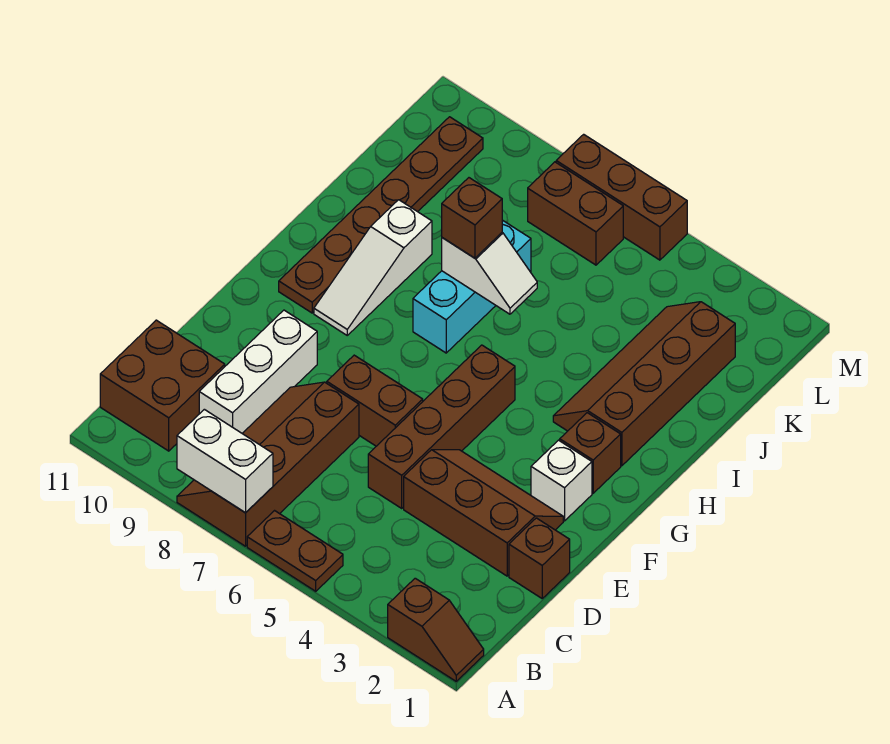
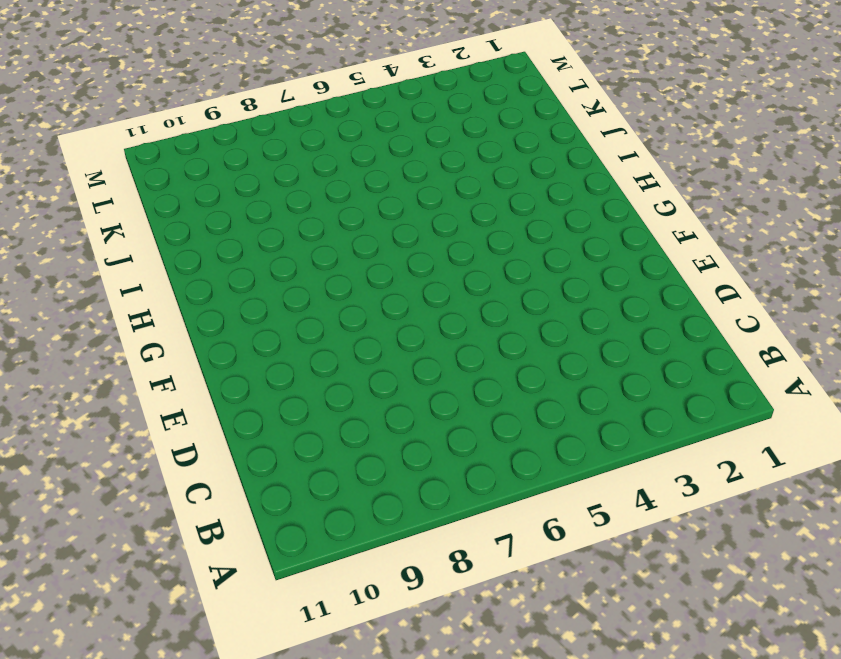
none -> brown 1x2 slope [388,578,484,681]
none -> brown 1x2 plate [247,511,343,591]
none -> brown 2x4 slope [177,382,359,546]

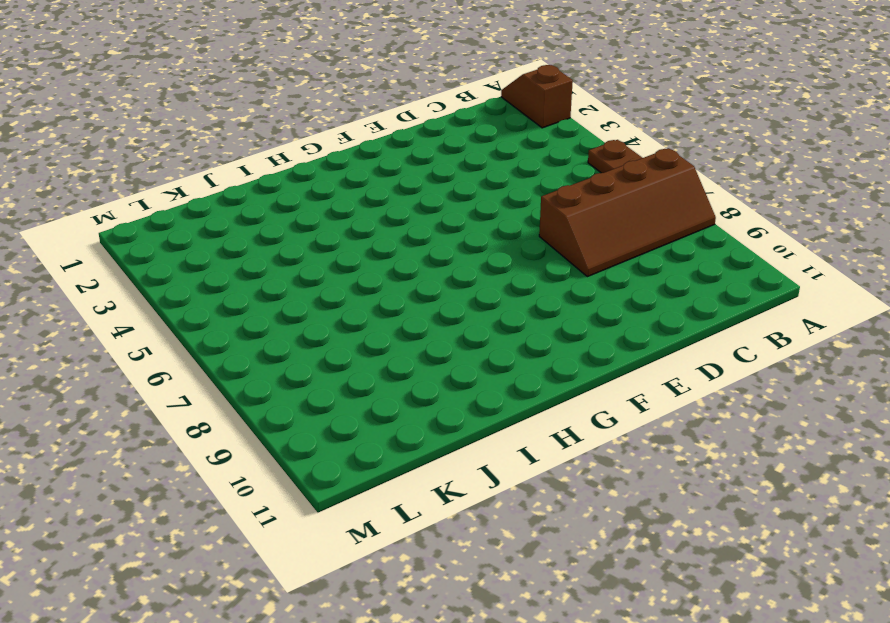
none -> brown 2x2 brick [100,320,225,451]
none -> white 1x3 brick [199,310,317,433]
none -> brown 1x1 brick [509,518,570,598]

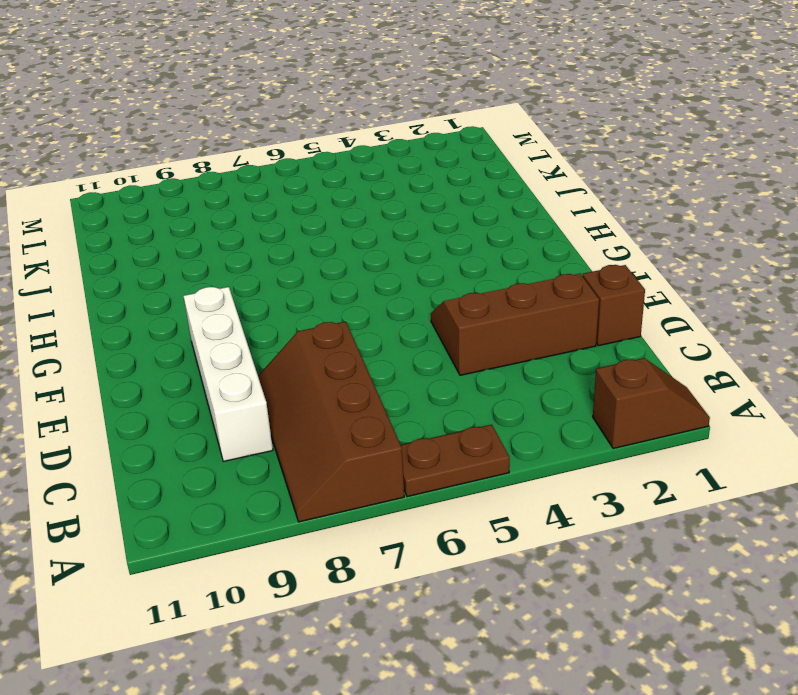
white 1x4 brick [184,287,273,461] -> white 1x3 brick [199,310,317,433]
none -> brown 2x2 brick [100,320,225,451]
none -> brown 1x4 brick [368,345,515,508]
none -> brown 1x2 brick [327,355,423,446]

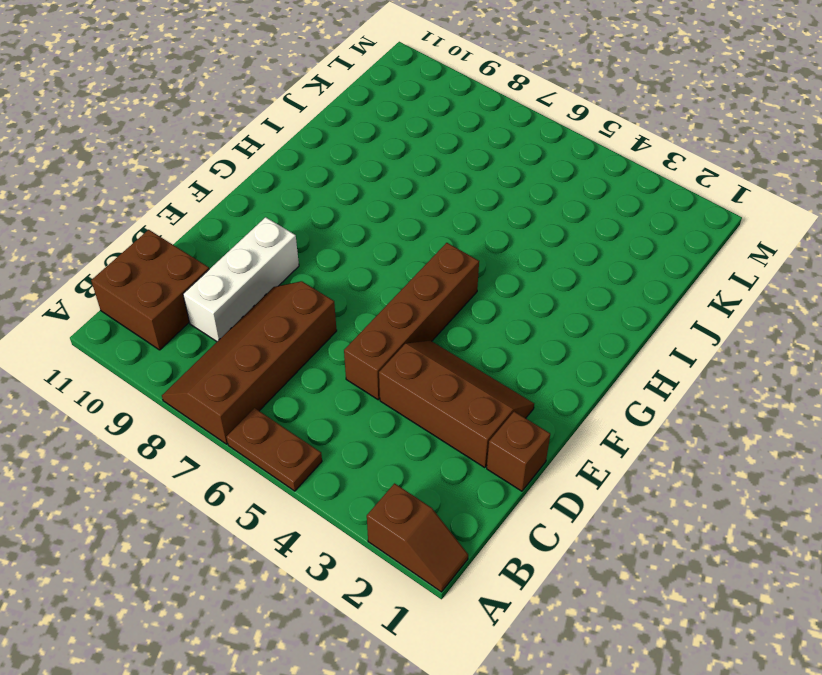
none -> brown 1x2 brick [327,355,423,446]
none -> white 1x1 brick [531,440,592,521]
none -> brown 1x1 brick [560,413,621,493]

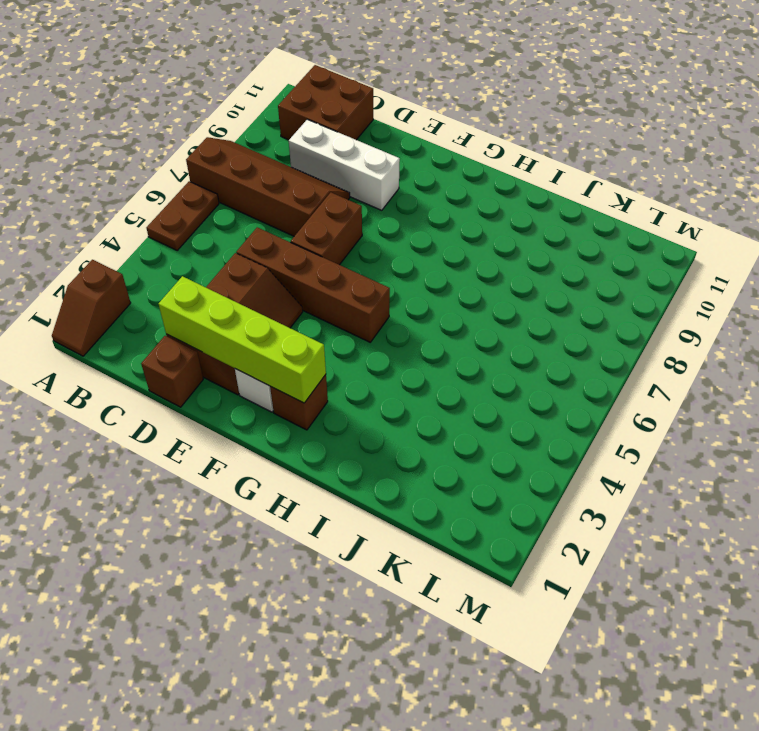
lime 1x4 brick [159,276,326,403] -> none
none -> white 1x3 slope [314,200,432,335]
none -> brown 1x6 plate [279,117,483,313]
none -> brown 2x4 slope [553,302,735,466]

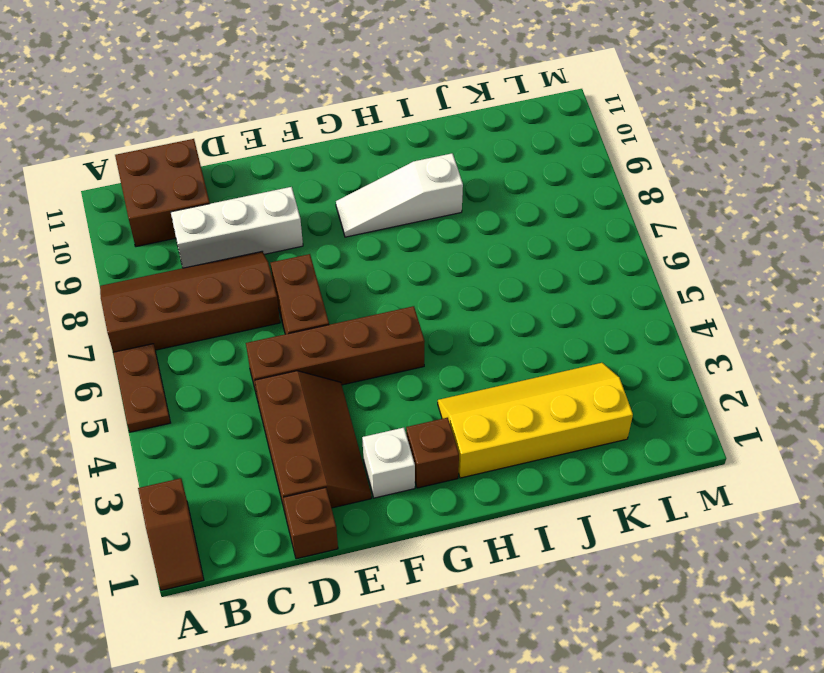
yellow 2x4 slope [438,363,633,478] -> brown 2x4 slope [553,302,735,466]
none -> brown 1x6 plate [279,117,483,313]
none -> cyan 1x3 brick [413,220,531,353]
none -> brown 1x2 brick [528,162,623,265]

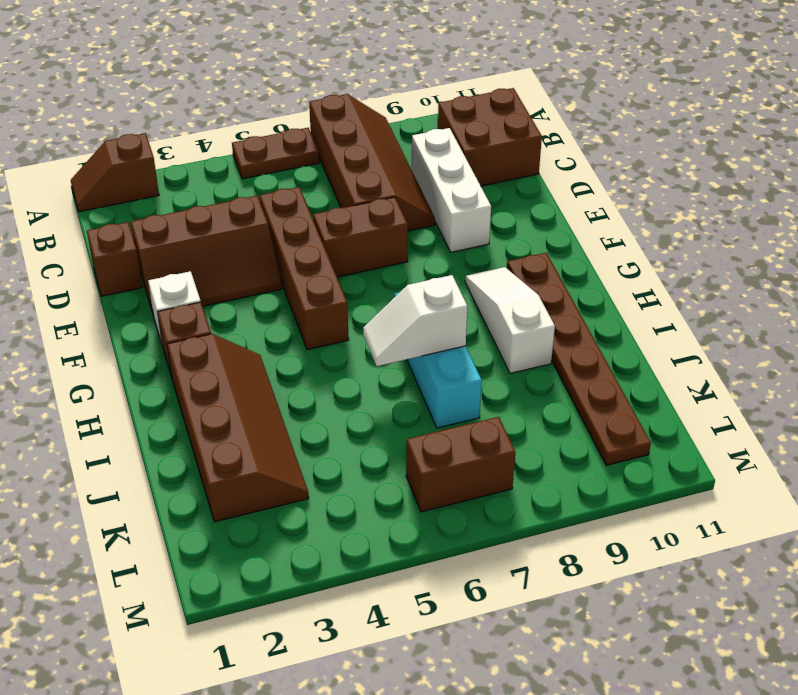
none -> brown 1x3 brick [556,134,687,260]
none -> white 1x2 brick [177,409,273,513]
none -> brown 1x1 brick [442,178,502,258]

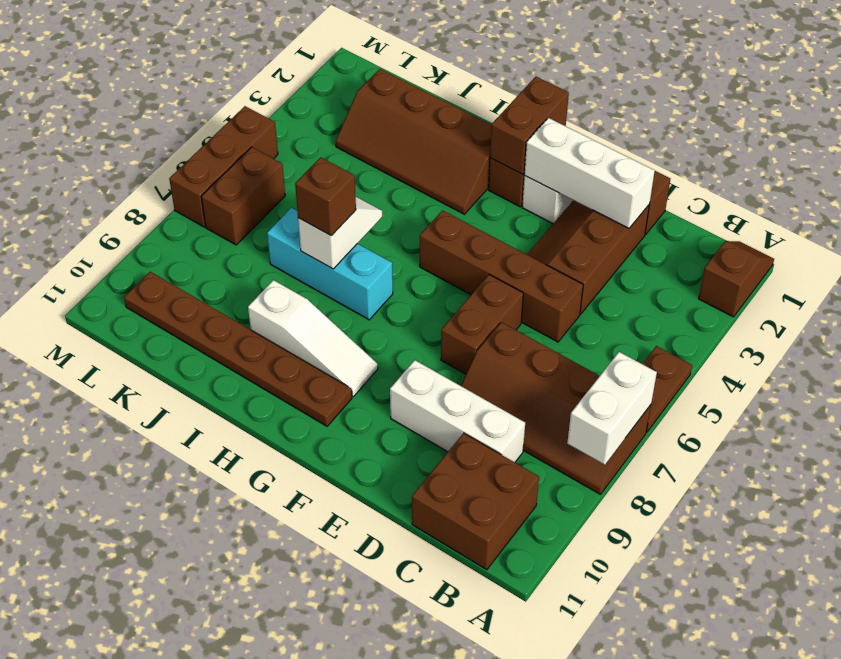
white 1x3 brick [524,118,655,228] -> none
brown 1x2 brick [490,77,569,174] -> none

